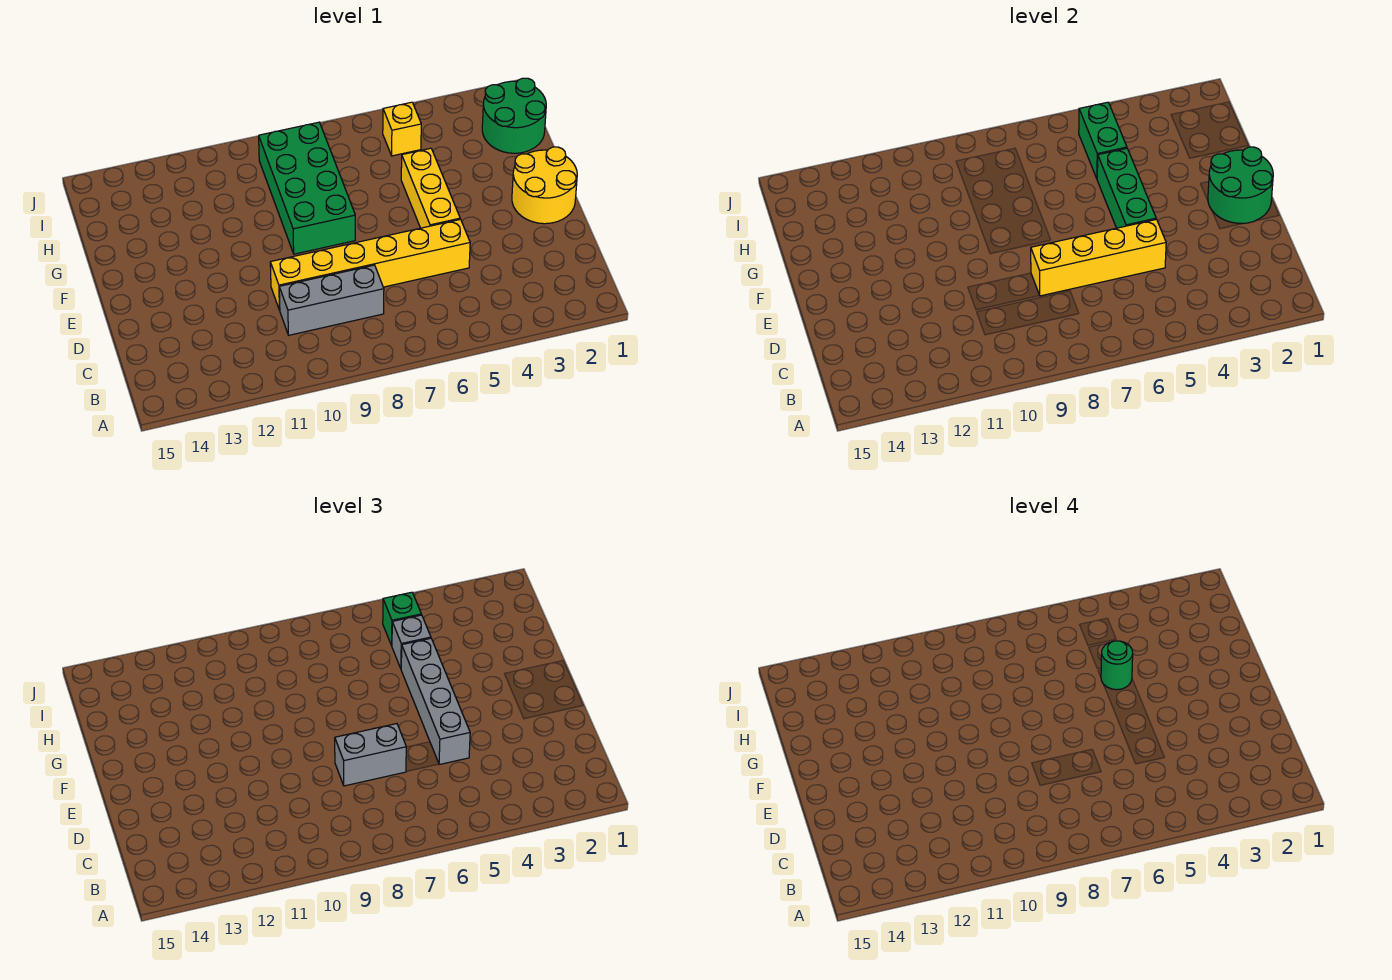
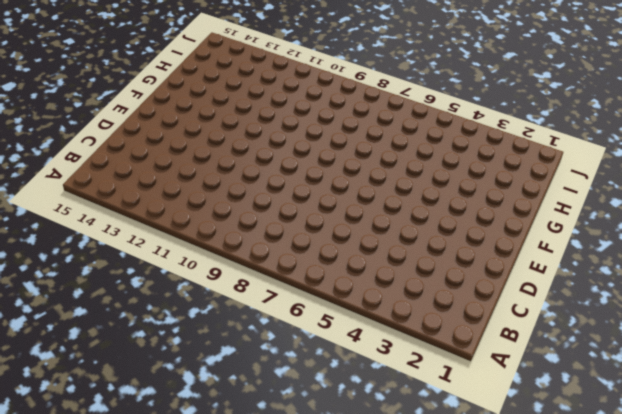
none -> grey 1x3 brick [279,265,384,335]
none -> yellow 1x6 brick [270,219,470,310]
none -> yellow 2x2 round brick [512,147,577,224]

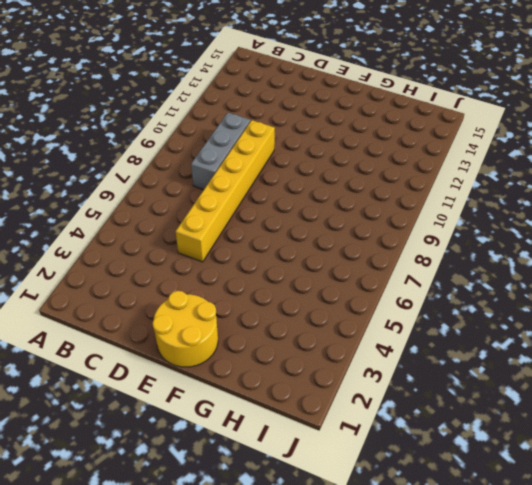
none -> yellow 1x3 brick [401,148,460,228]
none -> green 2x4 brick [259,122,355,254]
none -> green 2x2 round brick [482,78,546,153]

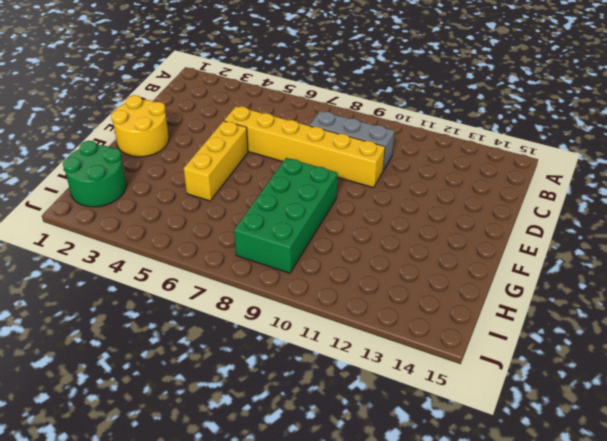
none -> yellow 1x1 brick [383,102,421,156]
none -> yellow 1x4 brick [1031,219,1166,296]
none -> green 2x2 round brick [1208,147,1273,223]

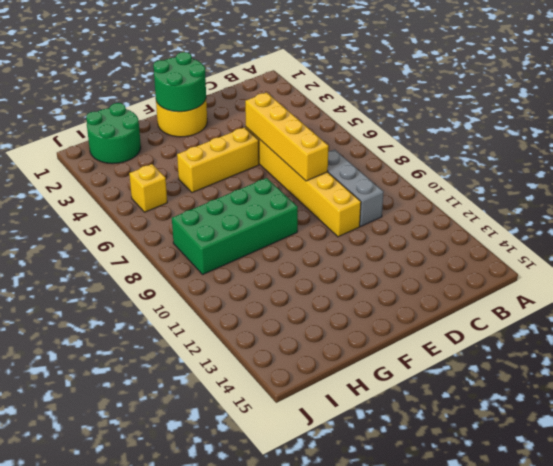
none -> green 1x3 brick [1097,148,1156,228]
none -> green 1x2 brick [1079,102,1127,178]
none -> grey 1x4 brick [401,638,470,765]

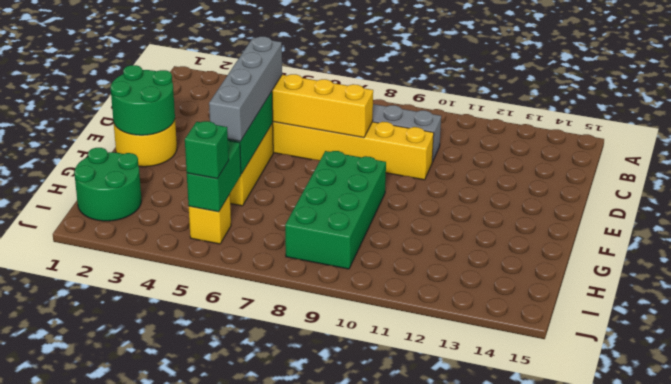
none -> grey 1x2 brick [335,724,406,786]
none -> grey 1x1 brick [392,615,431,668]
none -> green 1x1 round brick [1101,641,1133,690]

